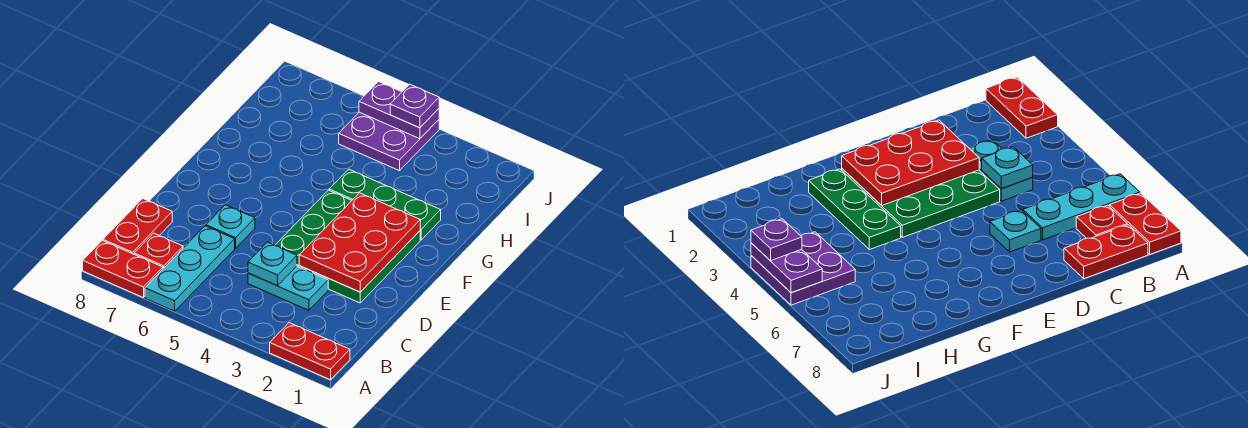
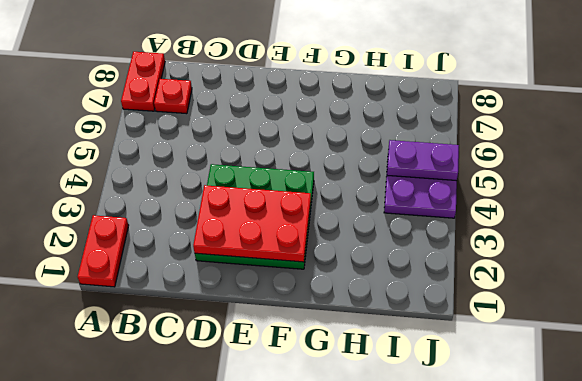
purple 1x2 plate [387,140,459,181] -> purple 1x2 plate turned to [359,82,439,139]
none -> cyan 1x3 plate [145,226,235,311]
none -> red 1x2 plate [103,199,172,254]
none -> cyan 1x2 plate [248,266,328,310]

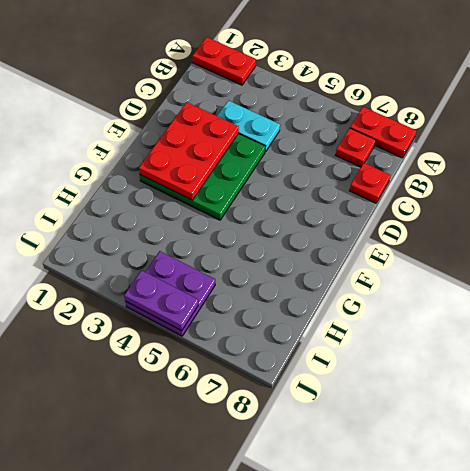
red 1x1 plate [349,163,390,203] -> red 1x2 plate [103,199,172,254]
none -> cyan 1x3 plate [145,226,235,311]
none -> cyan 1x1 plate [206,205,255,248]
none -> green 1x3 plate [329,169,441,240]

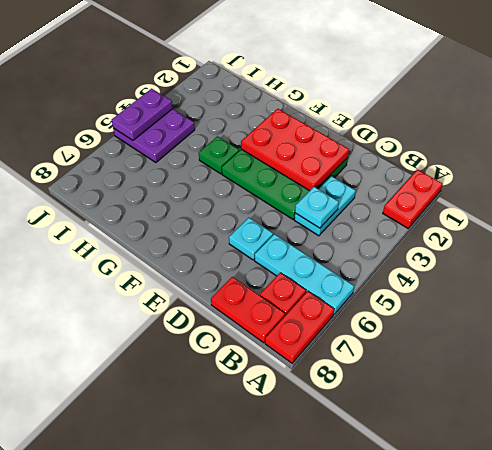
green 1x1 plate [199,136,239,174] -> green 1x3 plate [329,169,441,240]
none -> purple 1x1 plate [390,84,439,128]

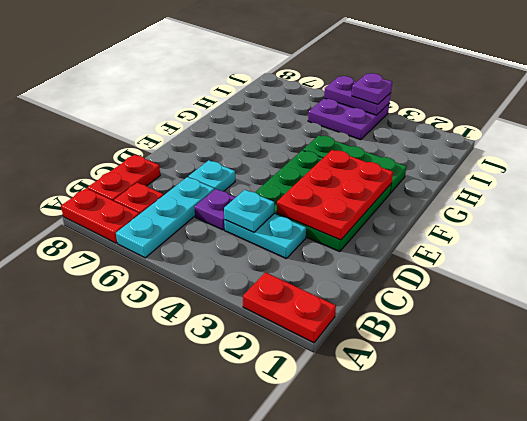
purple 1x1 plate [195,189,236,230] -> none

